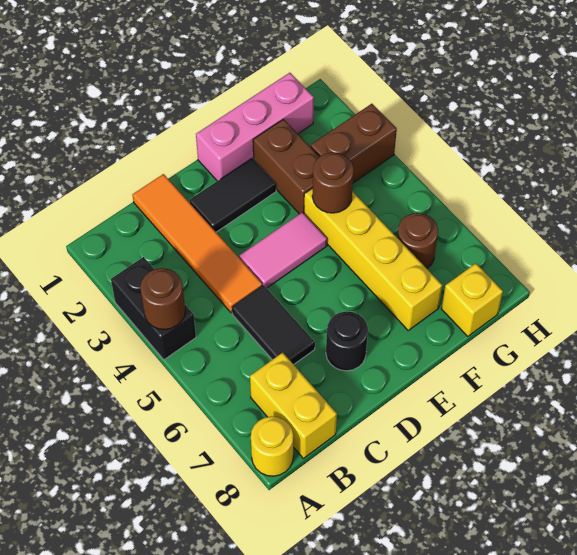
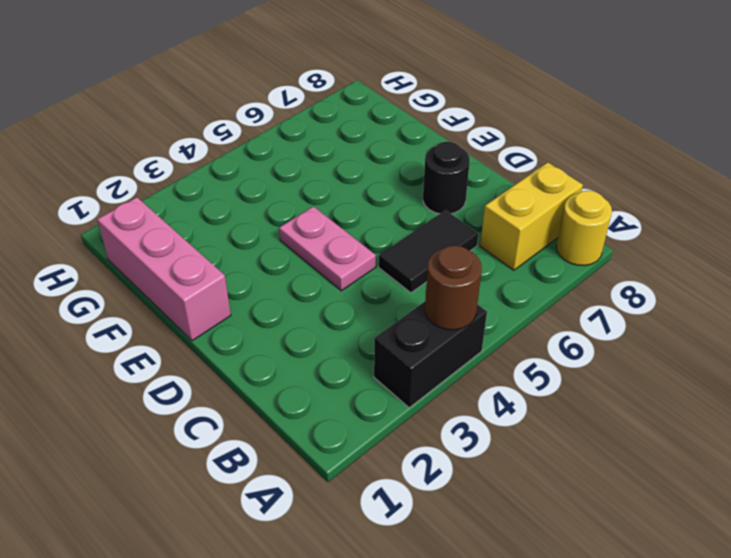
pink 1x2 plate [279,206,376,291] -> pink 1x2 tile [239,212,327,288]
none -> orange 1x4 tile [133,174,262,313]
none -> black 1x2 tile [189,158,276,232]
none -> brown 1x2 brick [253,119,319,214]

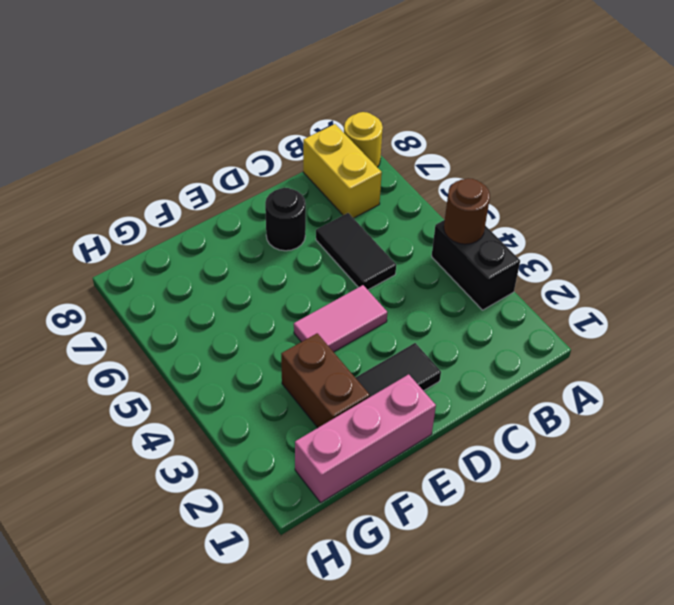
none -> orange 1x4 tile [133,174,262,313]
none -> yellow 1x4 brick [304,188,442,330]
none -> brown 1x2 brick [311,104,397,183]

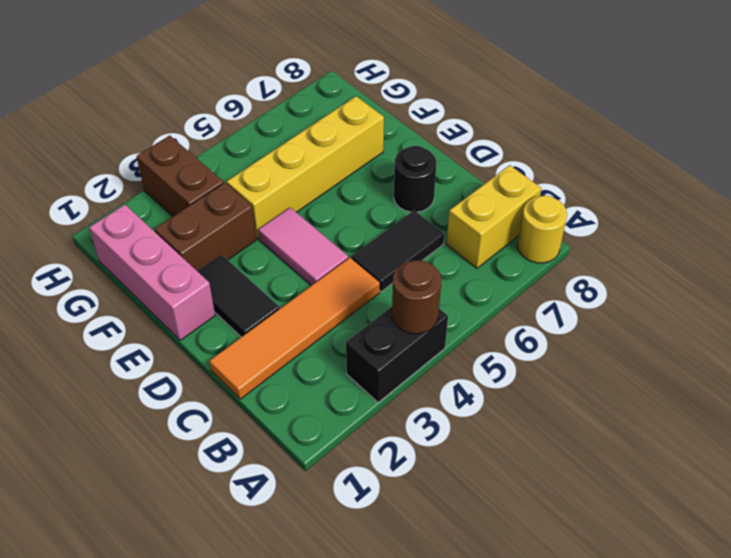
none -> brown 1x1 round brick [397,213,438,268]
none -> yellow 1x1 brick [441,263,503,337]
none -> brown 1x1 round brick [312,152,354,213]

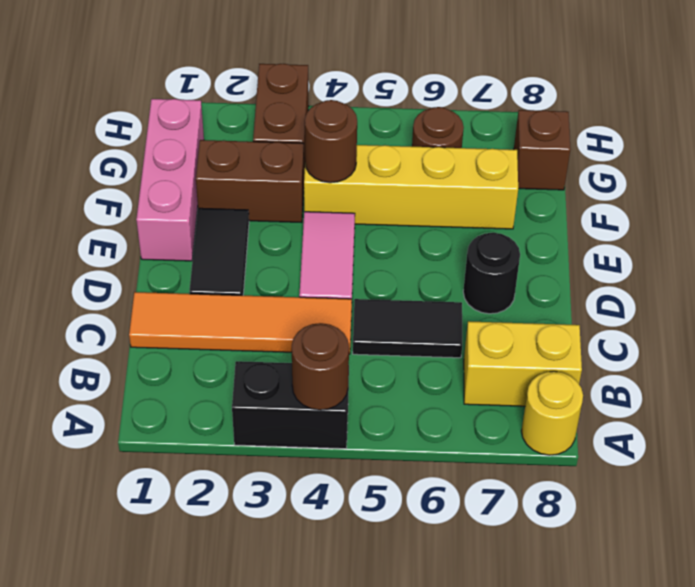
brown 1x1 brick [514,110,571,190] -> yellow 1x1 brick [441,263,503,337]

